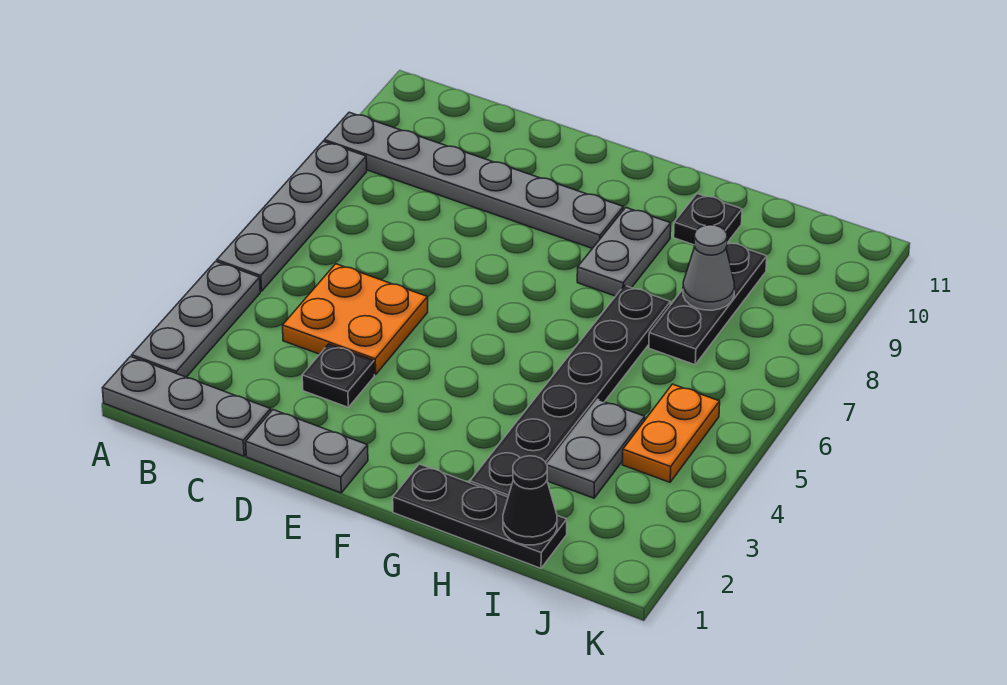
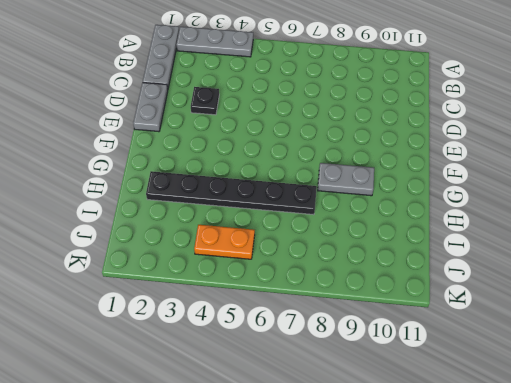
none -> grey 1x4 plate [217,141,367,291]
none -> grey 1x6 plate [324,112,623,248]
none -> orange 2x2 plate [282,264,428,375]

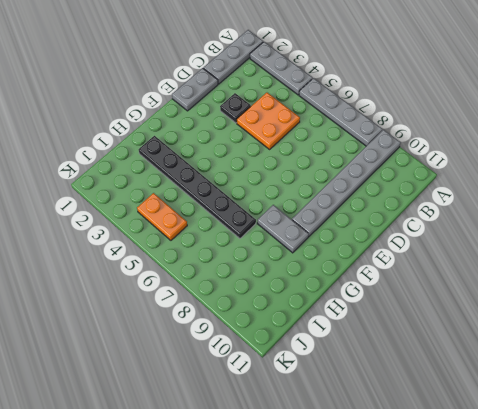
none -> black 1x3 plate [393,464,567,568]
none -> black 1x1 plate [674,194,742,245]
none -> grey 1x2 plate [547,399,645,498]

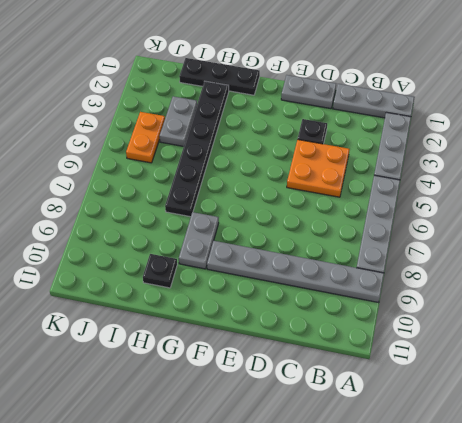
none -> black 1x3 plate [649,242,767,365]
none -> black 1x1 cone [503,456,557,545]
none -> grey 1x1 cone [683,225,735,310]

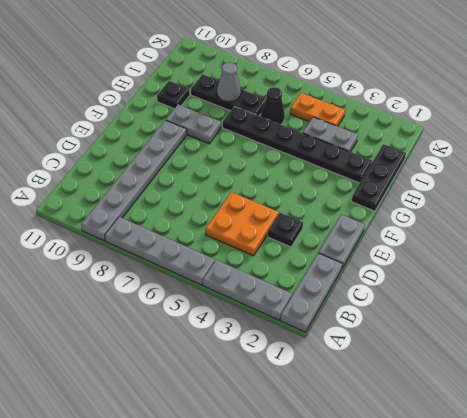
black 1x1 cone [261,87,285,124] -> black 1x1 cone moved to [503,456,557,545]

